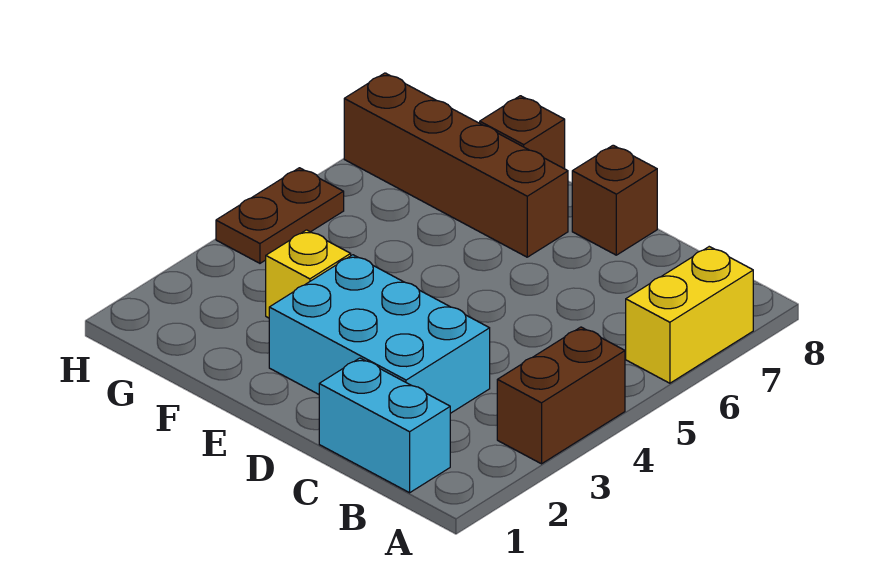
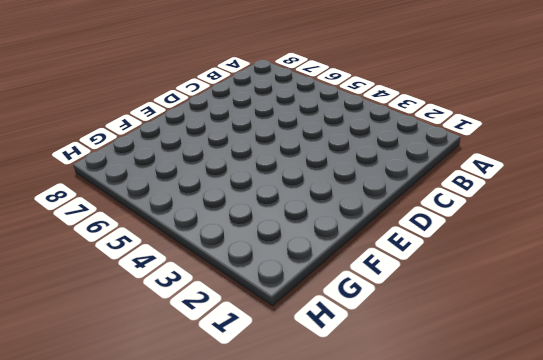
none -> brown 1x2 brick [497,327,625,464]
none -> yellow 1x2 brick [626,247,753,383]

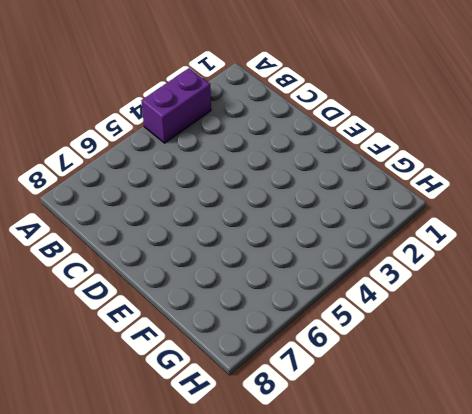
purple 1x2 brick [141,68,211,143] -> brown 1x2 brick [497,327,625,464]
none -> yellow 1x2 brick [626,247,753,383]
none -> cyan 1x2 brick [319,358,450,493]

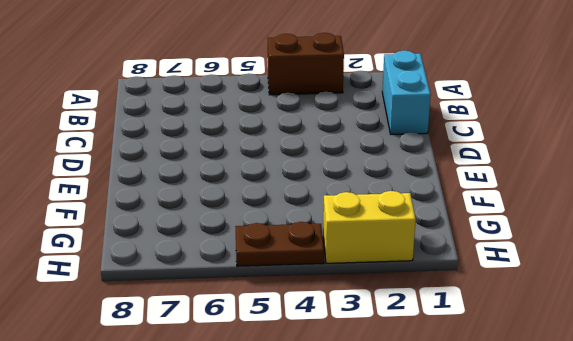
yellow 1x2 brick [323,191,416,263] -> yellow 1x2 brick moved to [626,247,753,383]
none -> cyan 2x3 brick [269,255,490,413]
none -> brown 1x1 brick [572,145,657,255]

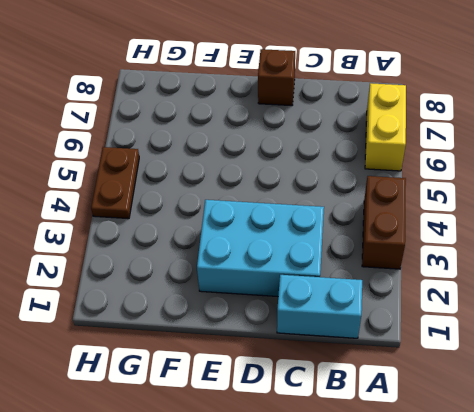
none -> brown 1x4 brick [344,73,568,257]
none -> yellow 1x1 brick [266,230,351,318]

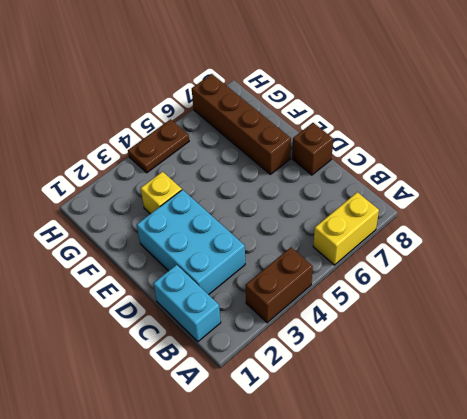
none -> brown 1x1 brick [480,96,565,169]

